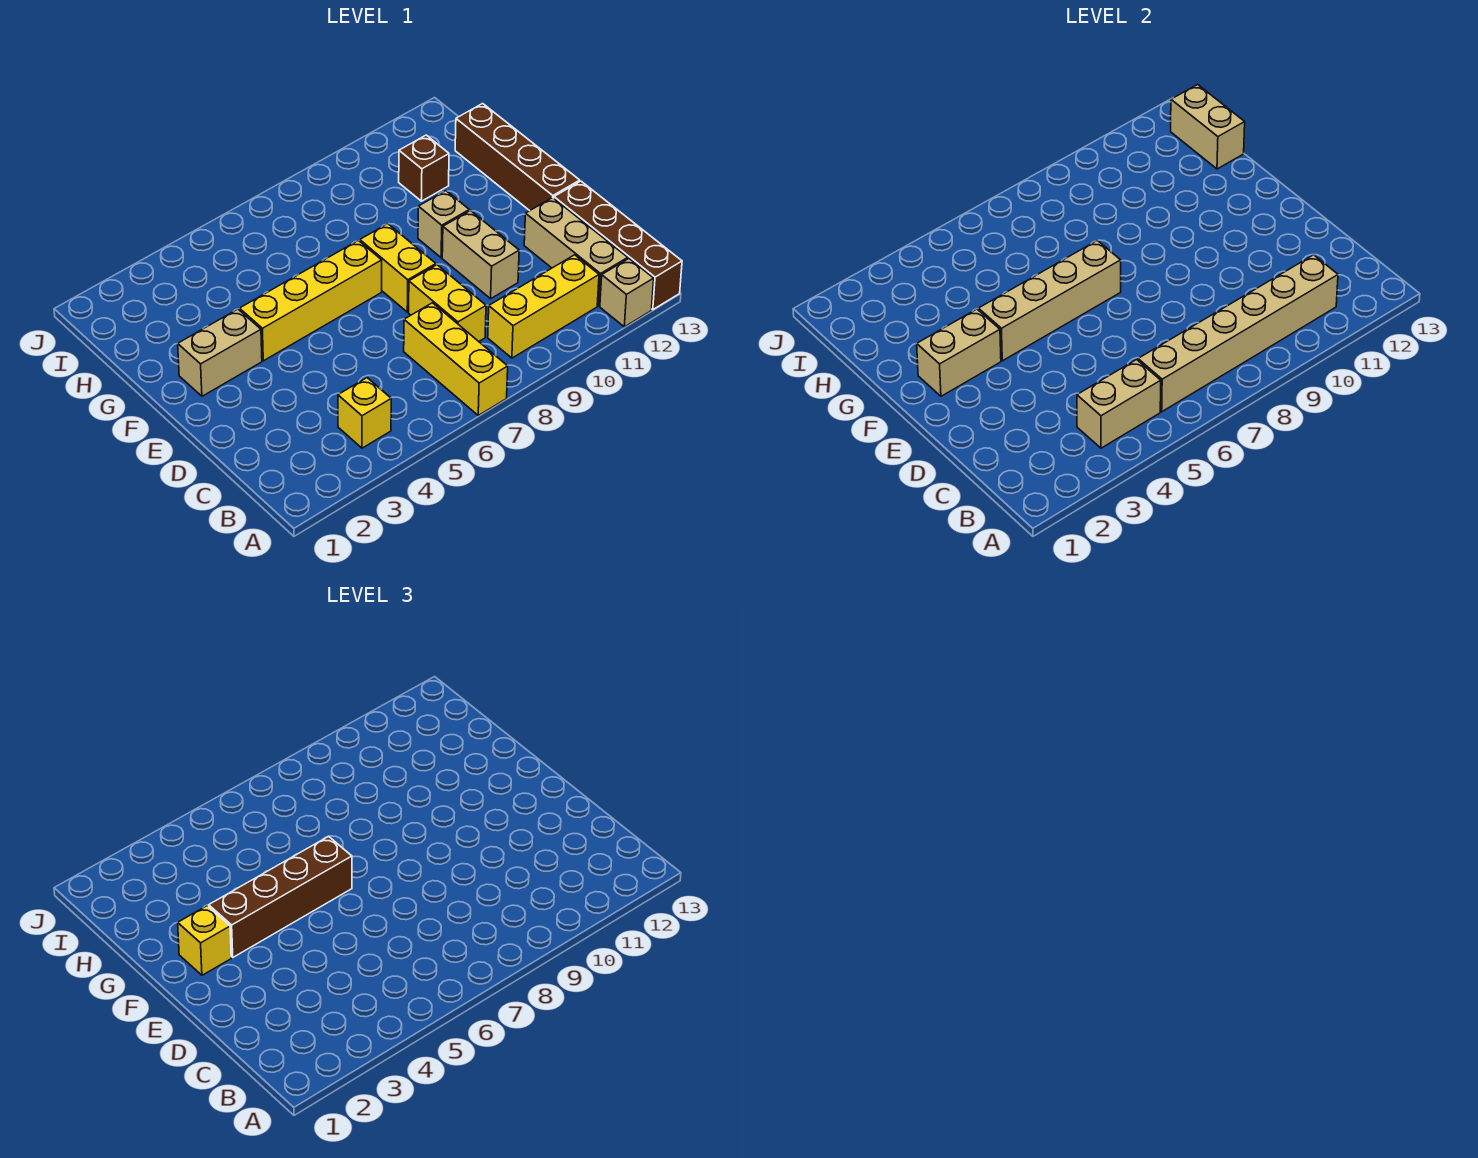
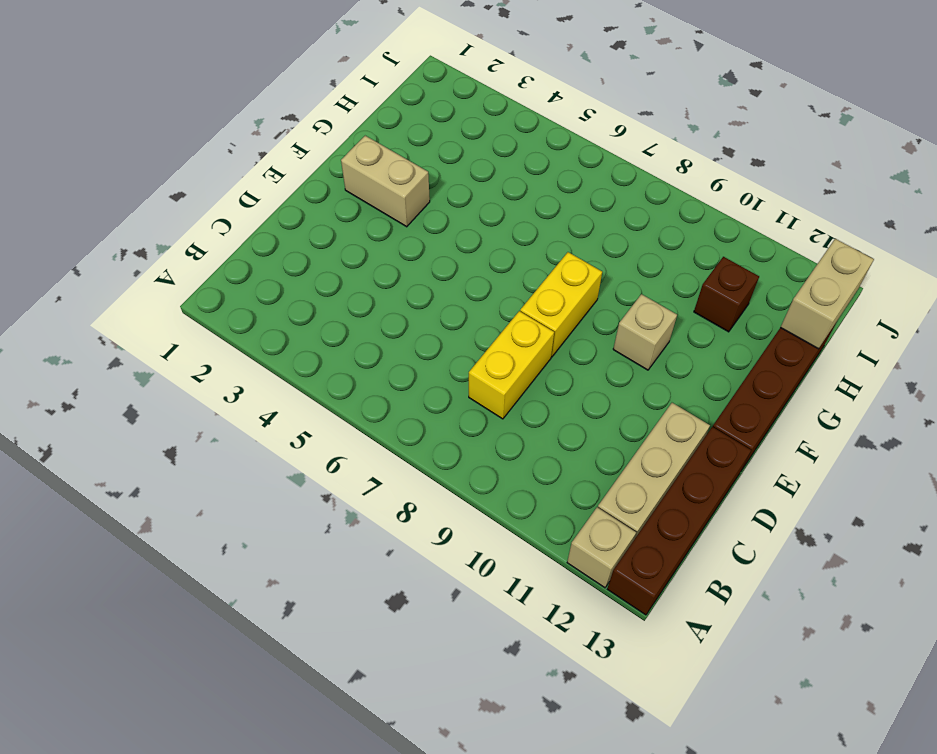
none -> yellow 1x3 brick [404,303,508,415]
none -> yellow 1x1 brick [338,378,391,448]
none -> yellow 1x3 brick [488,255,599,358]

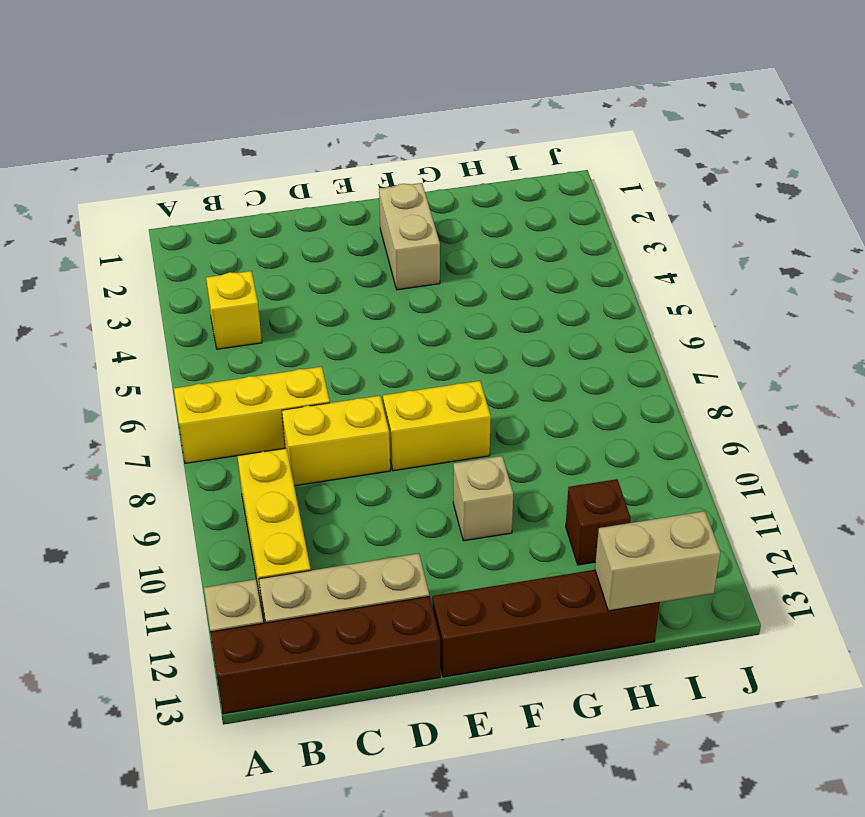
none -> tan 1x2 brick [442,211,519,299]
none -> yellow 1x4 brick [239,240,382,361]
none -> tan 1x2 brick [1077,360,1161,448]

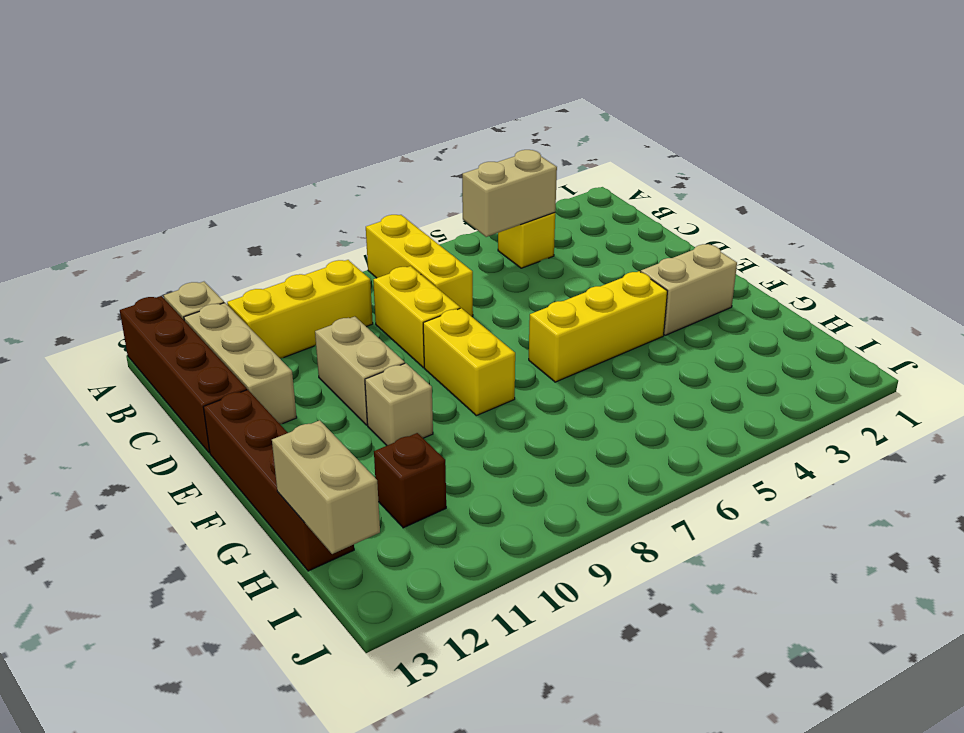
yellow 1x3 brick [529,271,667,382] -> yellow 1x4 brick [239,240,382,361]
none -> tan 1x6 brick [1138,255,1338,412]
none -> tan 1x2 brick [917,309,1001,396]
none -> tan 1x4 brick [978,240,1121,361]

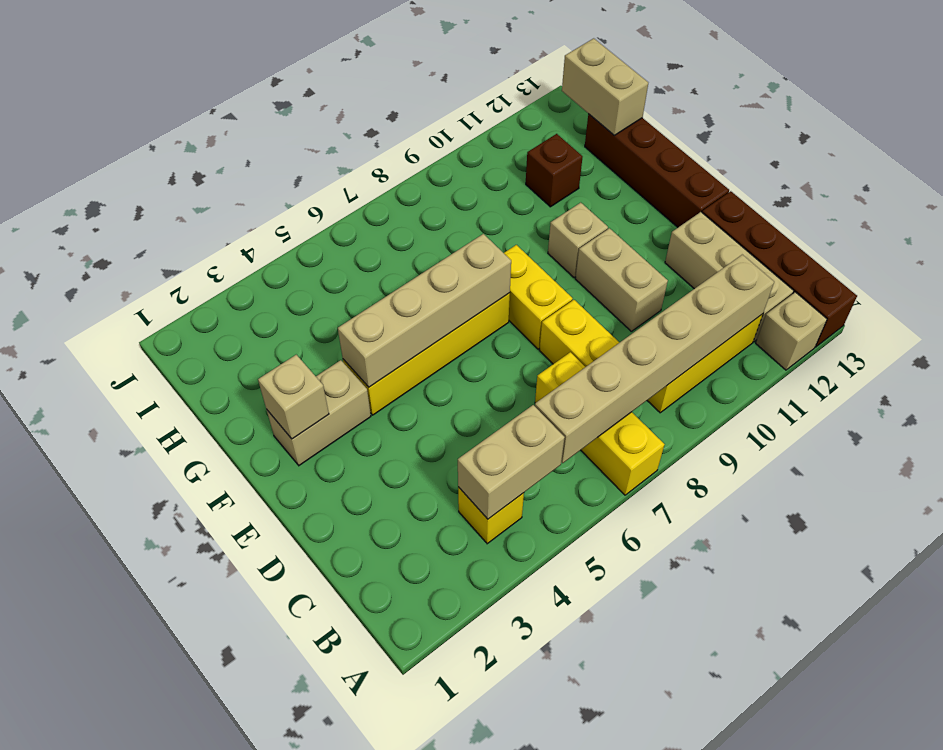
tan 1x1 brick [258,355,329,439] -> tan 1x2 brick [917,309,1001,396]
none -> yellow 1x1 brick [178,906,231,975]
none -> brown 1x4 brick [209,836,352,957]

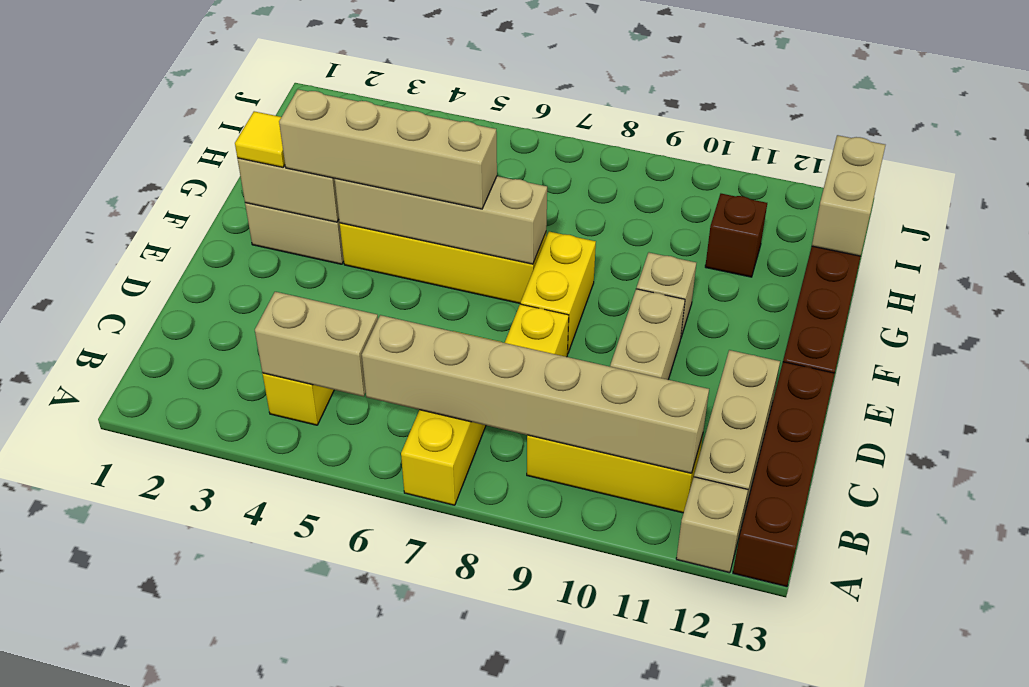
yellow 1x1 tile [235,111,285,167] -> yellow 1x1 brick [178,906,231,975]
tan 1x4 brick [279,89,497,209] -> brown 1x4 brick [209,836,352,957]

